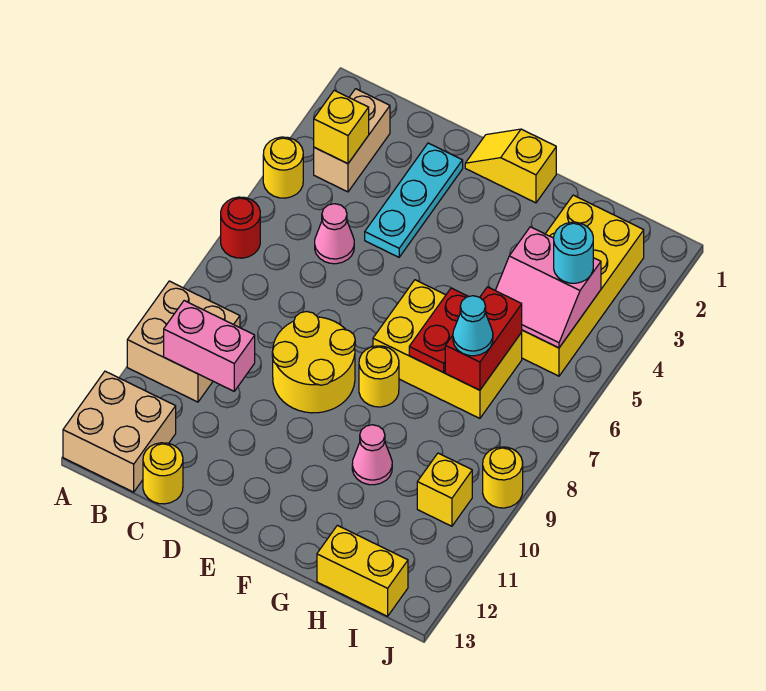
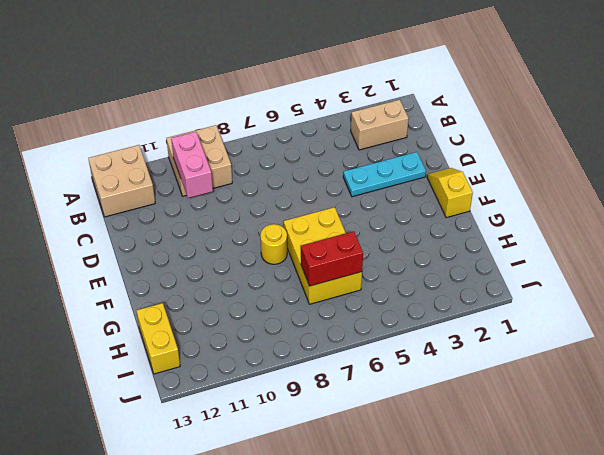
none -> yellow 1x1 round brick [263,137,303,198]
none -> red 1x1 round brick [221,197,260,258]
none -> pink 1x1 cone [315,204,354,264]

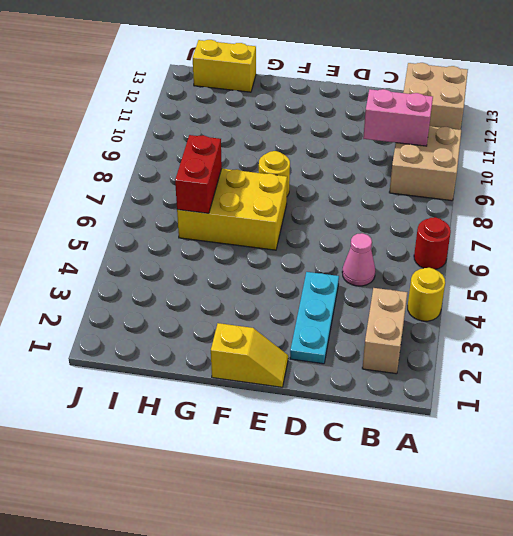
none -> yellow 1x1 round brick [143,443,183,504]
none -> yellow 2x2 round brick [272,312,355,413]
none -> pink 1x1 cone [352,425,392,485]

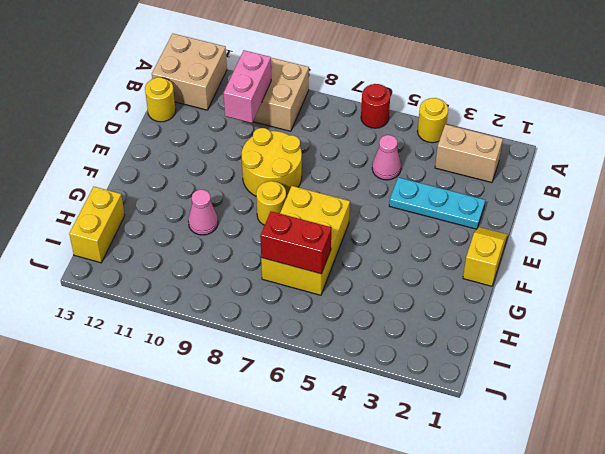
none -> yellow 2x4 brick [521,195,644,376]
none -> yellow 1x1 brick [417,453,472,526]
none -> yellow 1x1 round brick [483,447,523,508]

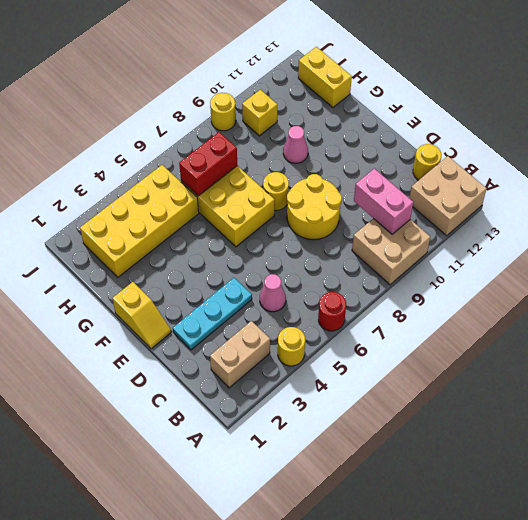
none -> yellow 1x1 brick [314,90,369,164]
none -> red 1x2 plate [409,288,468,372]
none -> pink 2x2 slope [495,227,601,348]

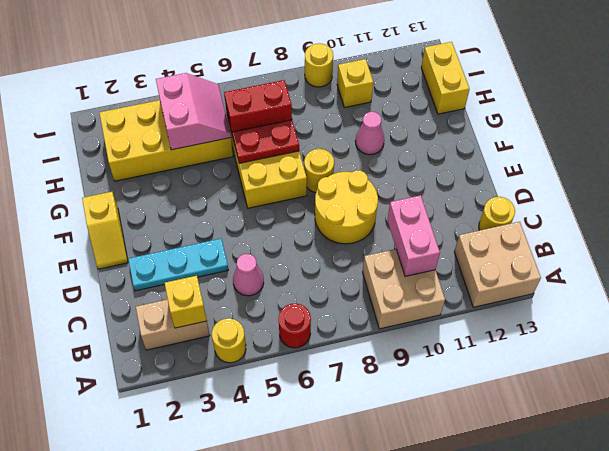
none -> cyan 1x1 cone [453,296,493,356]
none -> cyan 1x1 round brick [554,222,593,283]

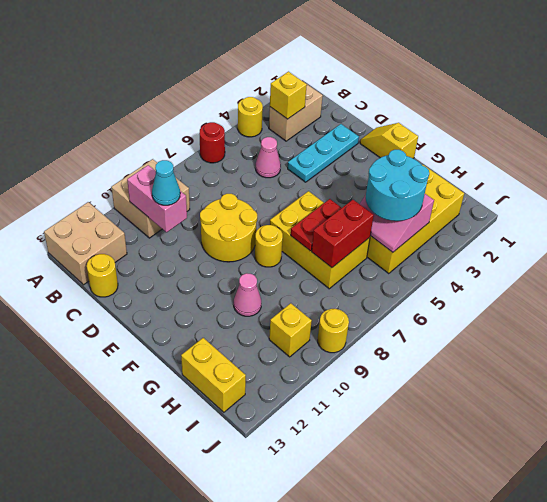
cyan 1x1 cone [152,160,180,205] -> cyan 1x1 cone moved to [453,296,493,356]
cyan 2x2 round brick [366,150,429,221] -> cyan 1x1 round brick [554,222,593,283]

